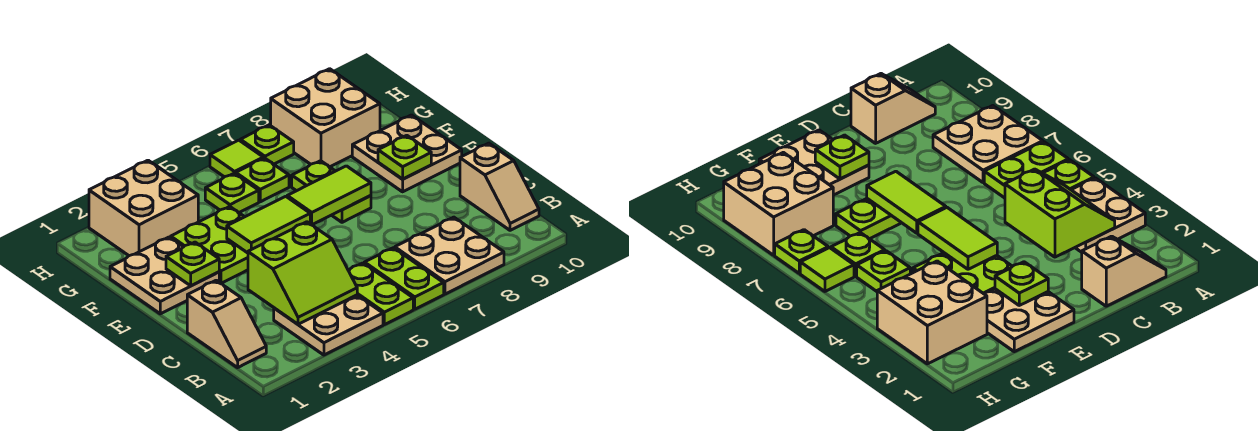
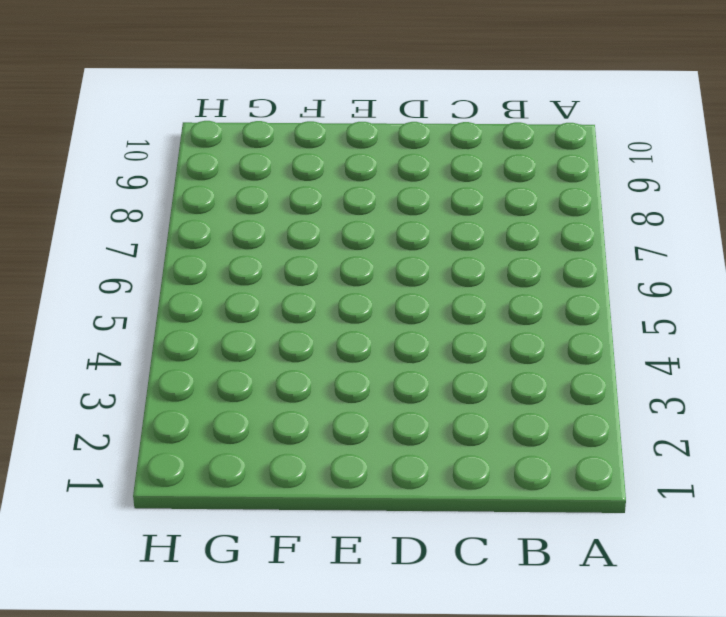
none -> tan 2x2 plate [274,295,383,355]
none -> lime 1x2 plate [348,263,413,325]
none -> lime 1x2 plate [364,248,444,309]

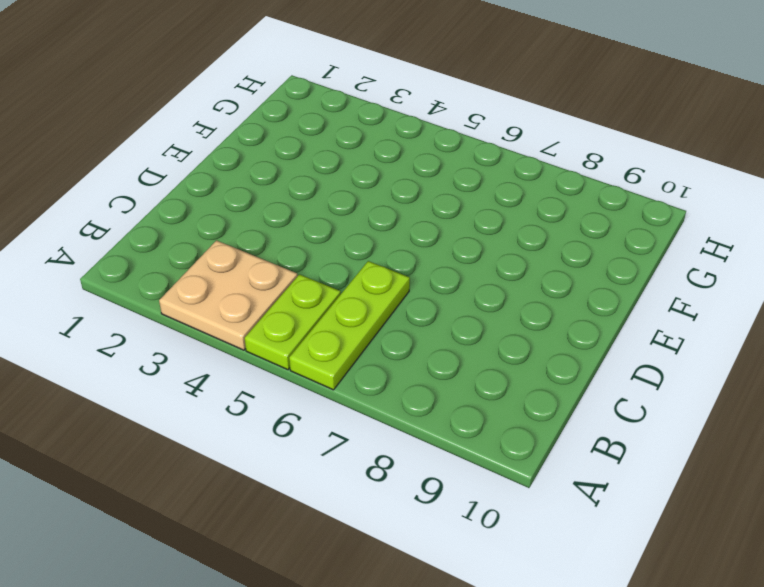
lime 1x3 plate [289,261,410,390] -> lime 1x2 plate [364,248,444,309]
none -> tan 2x2 plate [395,217,504,294]
none -> tan 1x2 slope [187,280,266,368]
none -> tan 1x2 slope [460,143,539,230]

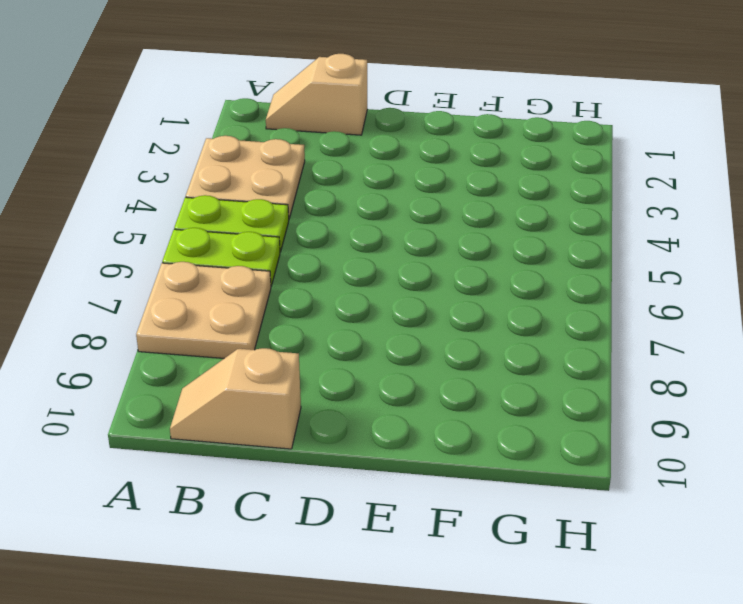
none -> tan 2x2 plate [110,237,219,314]
none -> lime 2x2 plate [171,206,248,283]
none -> lime 1x2 plate [292,161,371,222]

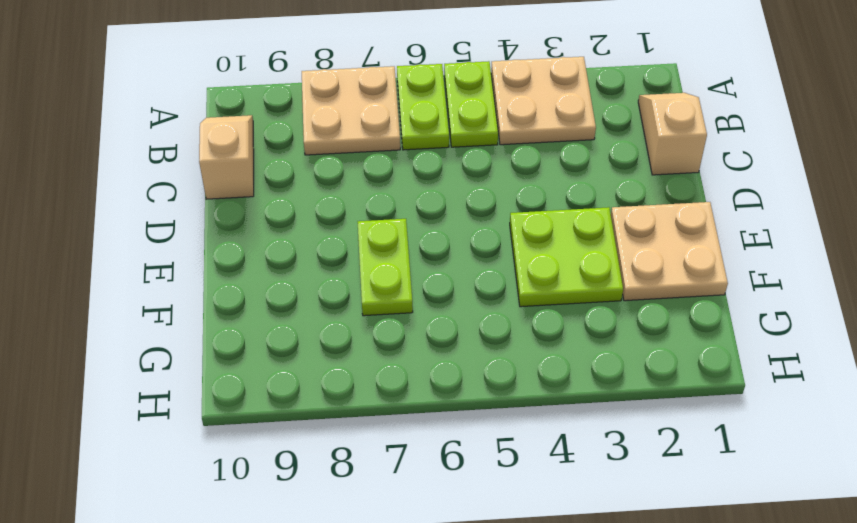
none -> tan 2x2 plate [352,115,462,192]
none -> tan 2x2 brick [89,160,198,256]
none -> lime 1x1 plate [205,173,259,212]

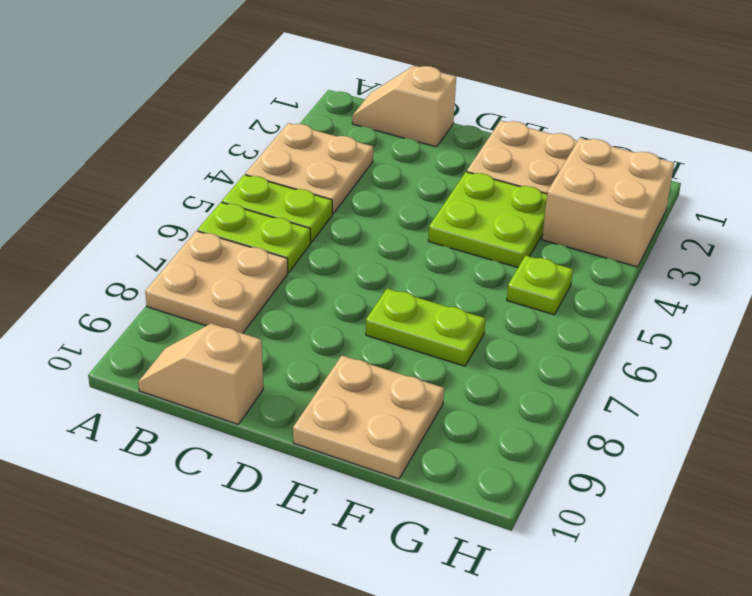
none -> lime 1x1 plate [236,158,289,202]
none -> tan 2x2 brick [271,69,380,167]
none -> lime 1x1 tile [210,140,263,177]

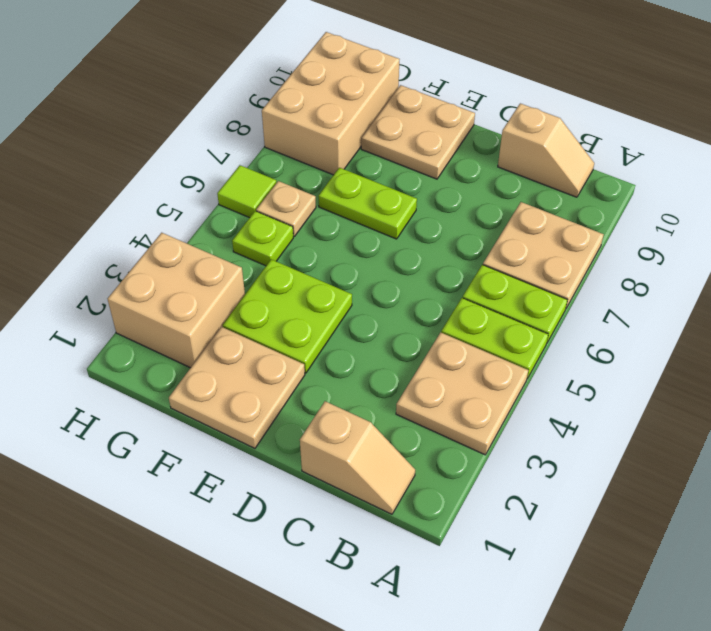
tan 1x1 plate [256,181,316,237] -> lime 1x1 plate [236,158,289,202]
tan 2x3 brick [262,32,400,175] -> tan 2x2 brick [271,69,380,167]
none -> lime 1x1 plate [240,125,294,164]
none -> lime 2x2 slope [248,222,357,324]
none -> lime 1x1 plate [166,242,219,286]

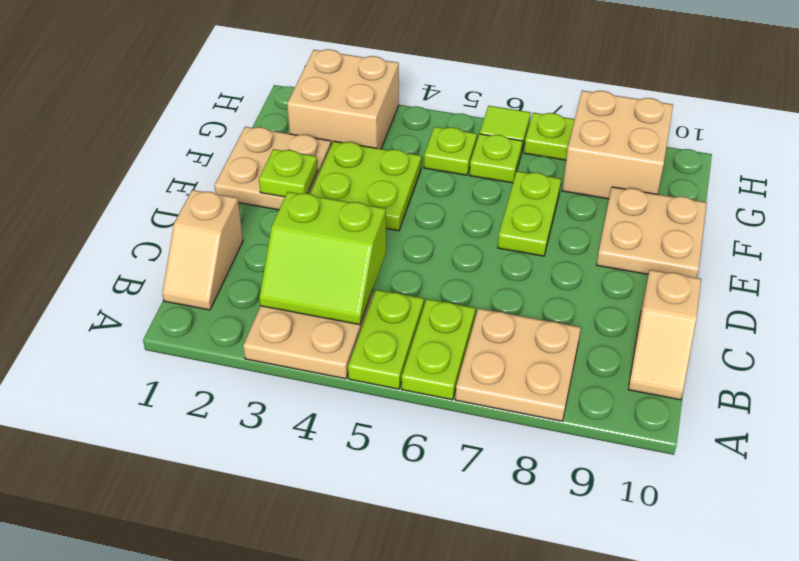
none -> lime 1x2 tile [227,196,310,253]
none -> lime 1x2 tile [287,166,371,225]
none -> lime 1x1 plate [378,135,431,179]

